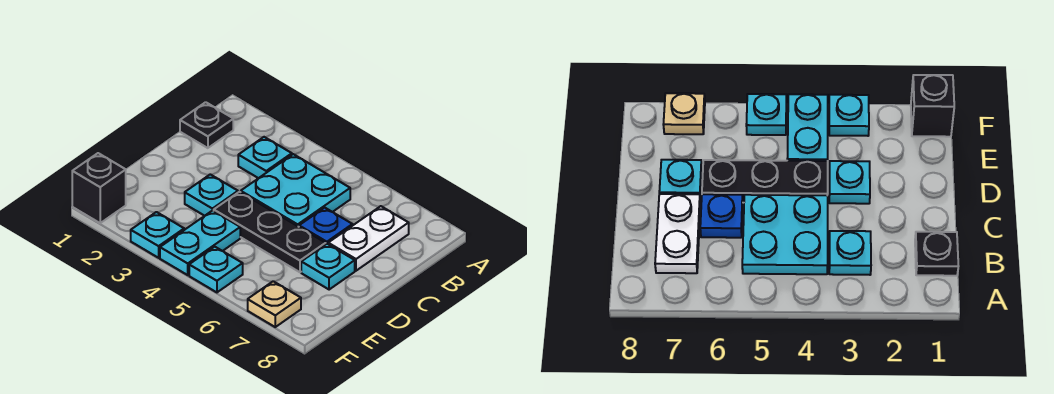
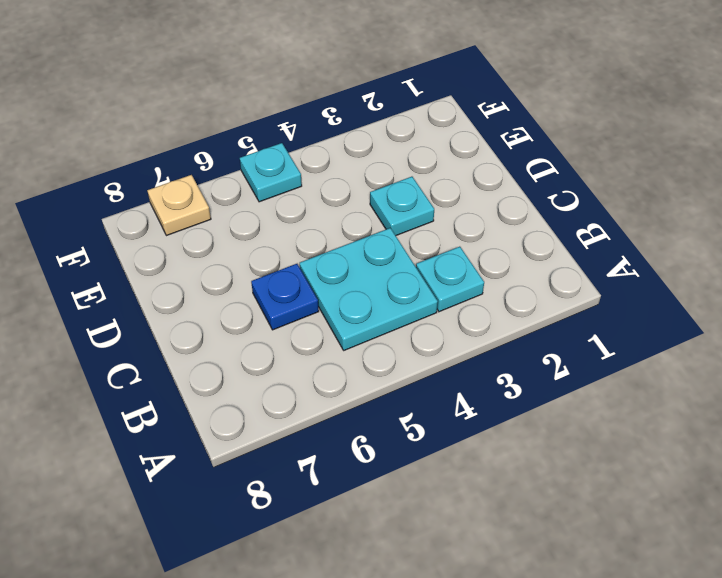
none -> black 1x1 plate [180,102,233,148]
none -> white 1x2 plate [328,206,409,271]
none -> black 1x3 plate [214,192,326,272]

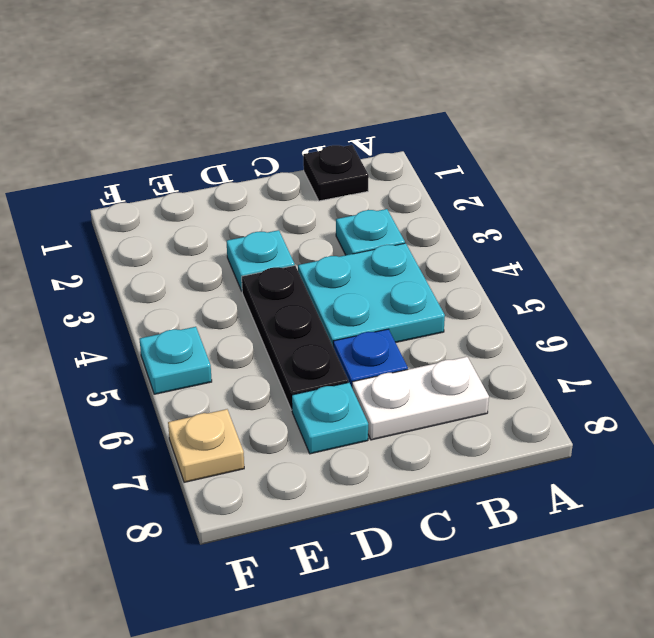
none -> cyan 1x2 plate [160,210,240,275]
none -> black 1x1 brick [72,153,126,223]
none -> cyan 1x1 plate [131,212,184,258]

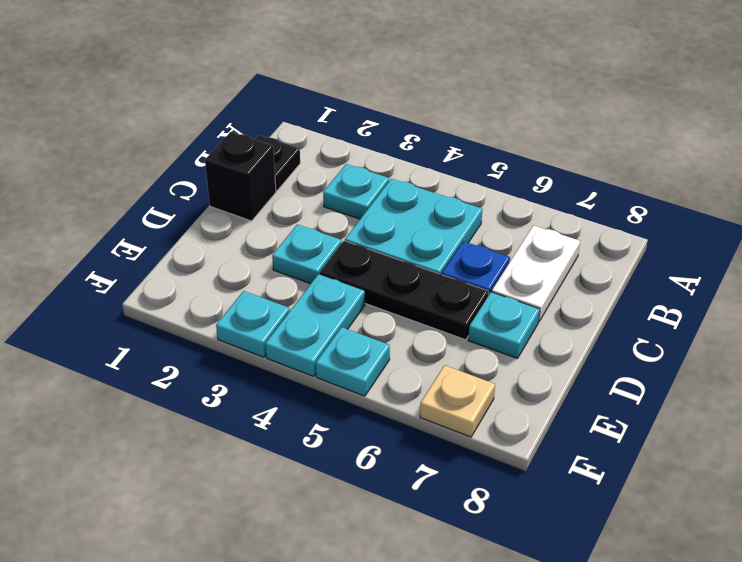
black 1x1 brick [205,132,276,221] -> black 1x1 brick moved to [72,153,126,223]

